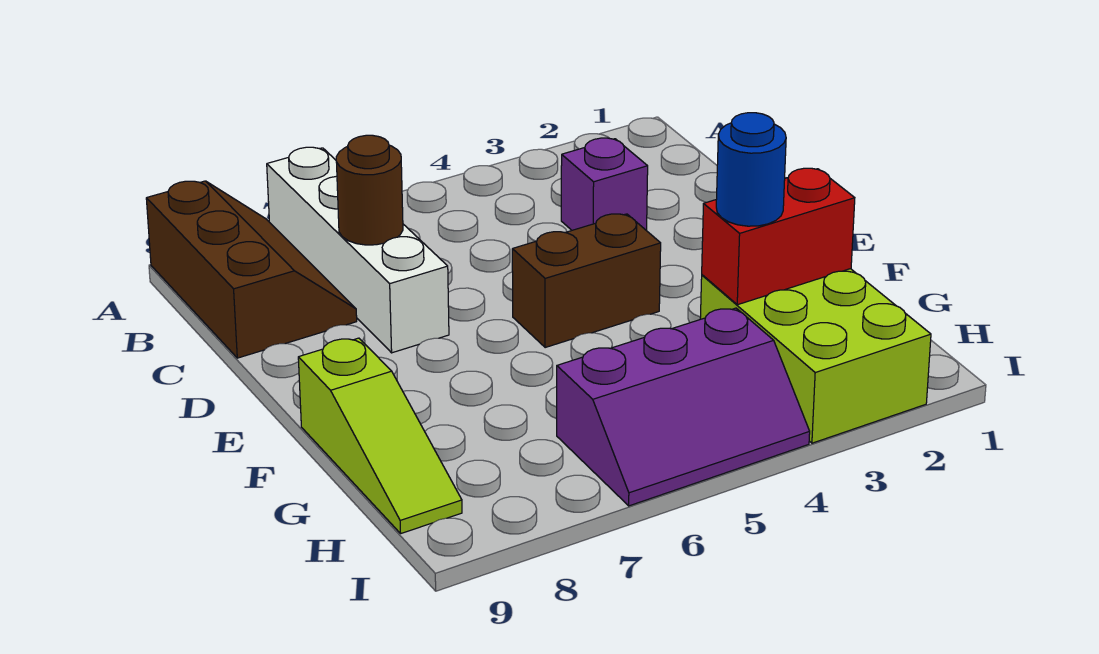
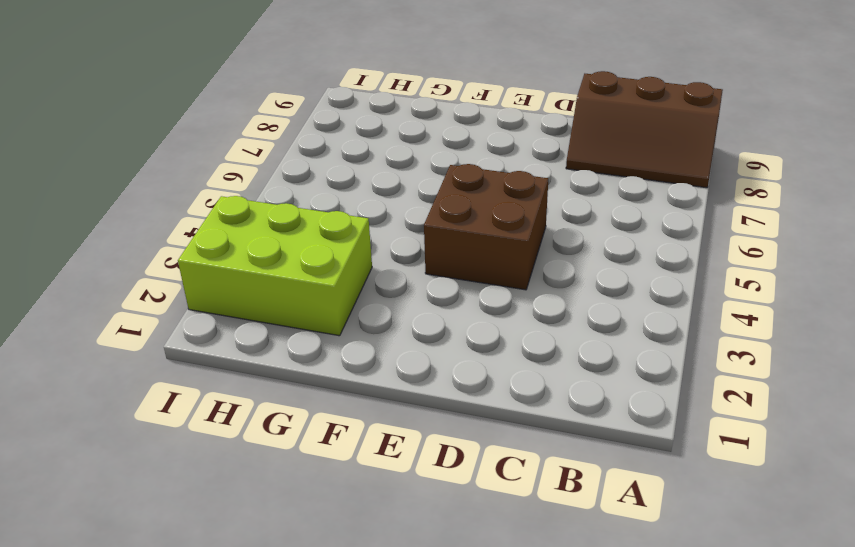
brown 2x2 brick [424,164,548,290] -> brown 1x2 brick [512,214,661,348]
none -> white 1x4 brick [267,147,449,353]
none -> purple 1x1 brick [561,138,648,231]

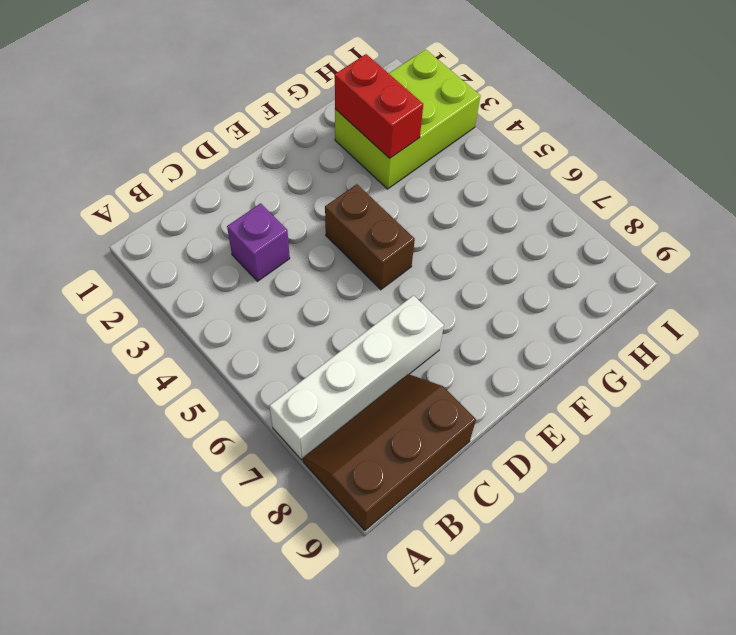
none -> lime 1x3 slope [298,338,462,533]
none -> purple 2x3 slope [557,308,810,506]

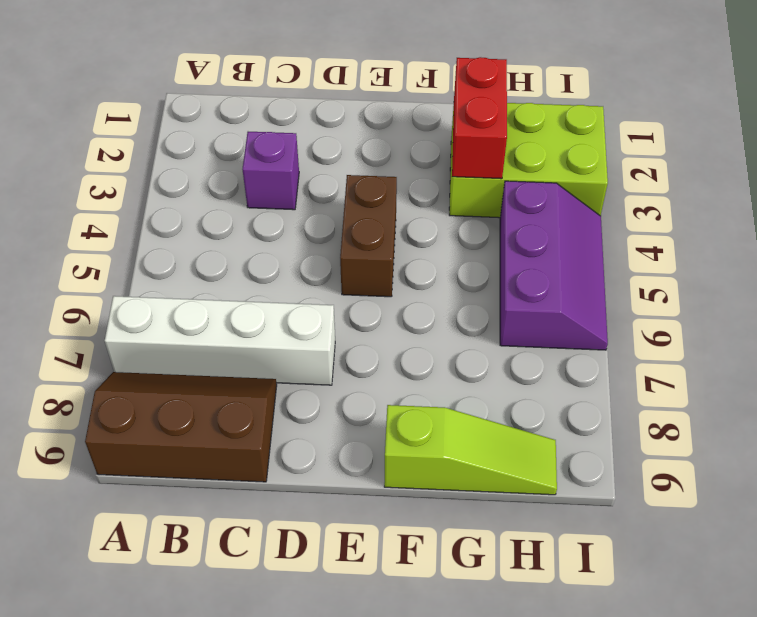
none -> brown 1x1 round brick [336,135,403,245]
none -> blue 1x1 round brick [716,113,786,226]

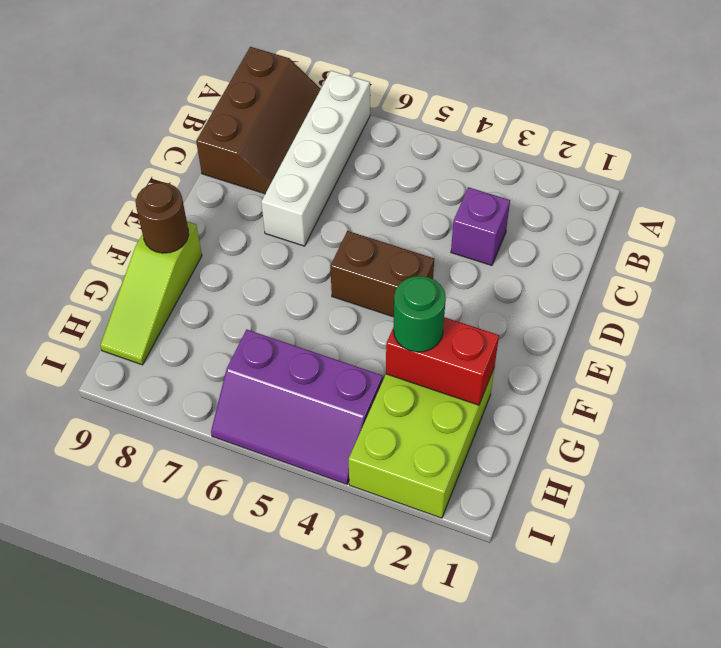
brown 1x1 round brick [136,182,189,253] -> brown 1x1 round brick moved to [336,135,403,245]
green 1x1 round brick [394,276,446,352] -> blue 1x1 round brick [716,113,786,226]

